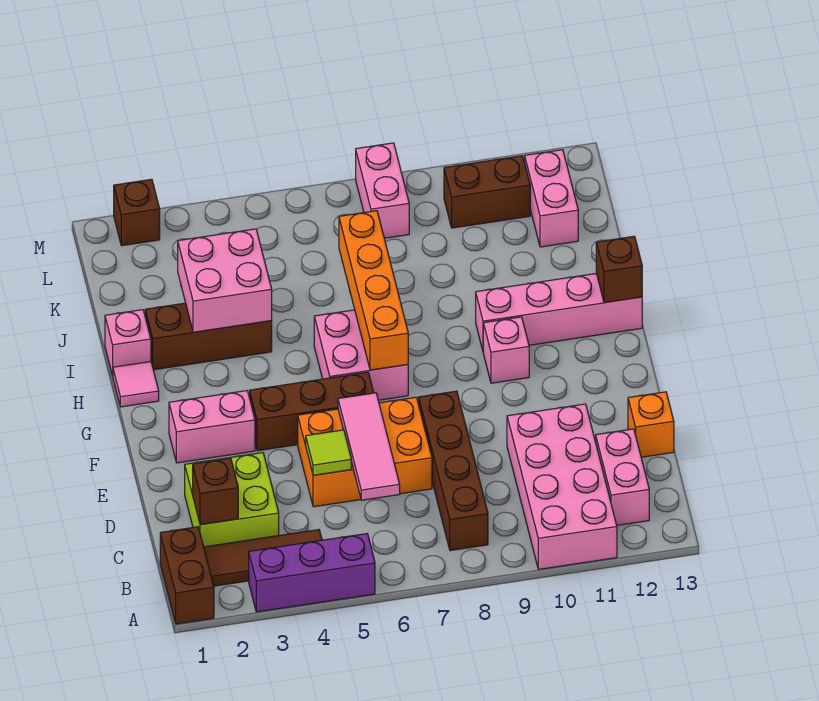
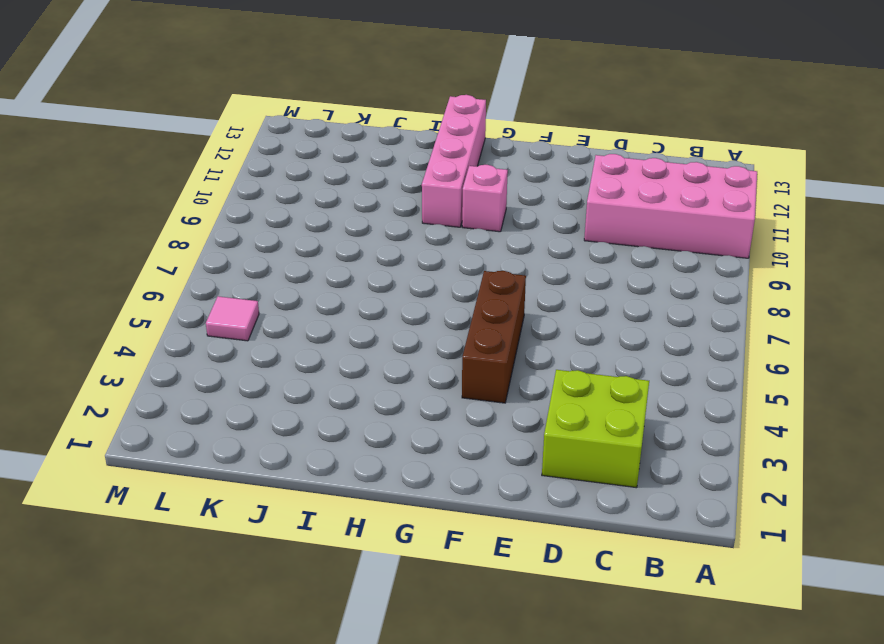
pink 1x1 tile [206,296,259,341] -> pink 1x1 tile moved to [113,362,159,407]
none -> brown 1x2 brick [160,527,214,624]
none -> purple 1x3 brick [249,534,375,612]
none -> brown 1x3 tile [204,530,322,586]

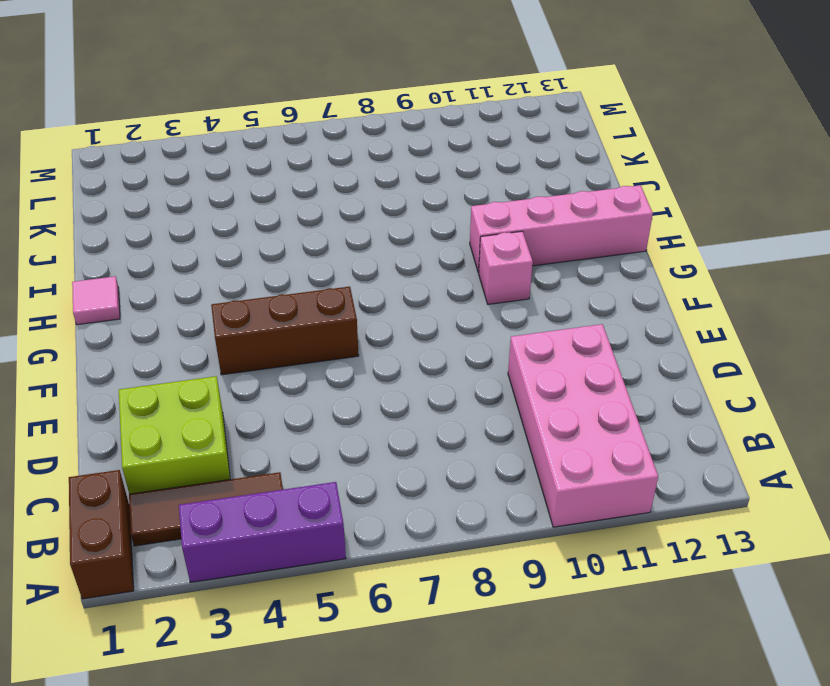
none -> brown 1x4 brick [419,391,488,551]
none -> pink 1x2 brick [596,429,649,525]
none -> orange 2x3 brick [298,397,432,507]

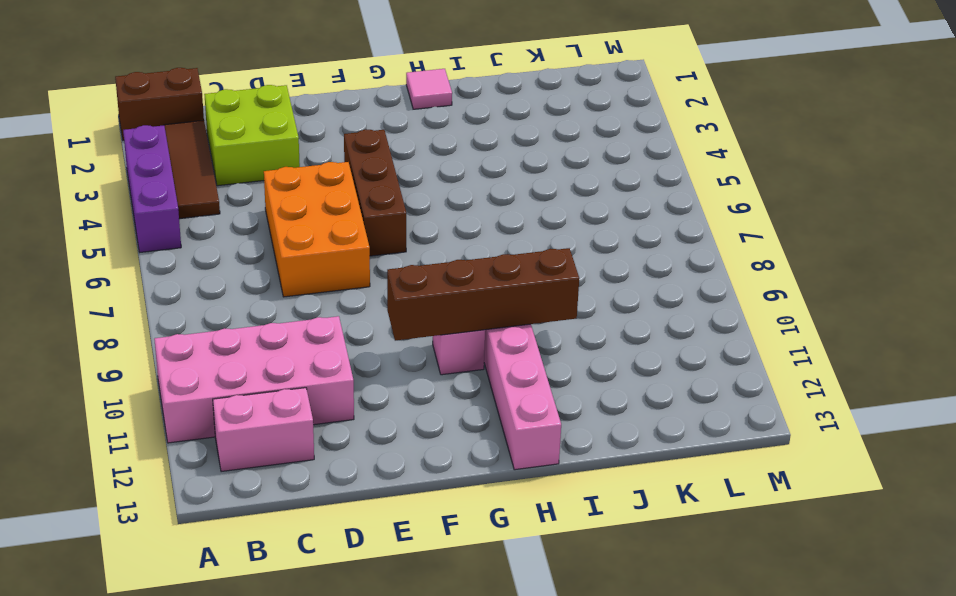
brown 1x4 brick [387,248,579,341] -> brown 1x4 brick moved to [419,391,488,551]
none -> orange 1x1 brick [628,392,674,457]
none -> pink 1x2 brick [169,391,255,463]
none -> pink 2x2 brick [314,310,408,400]

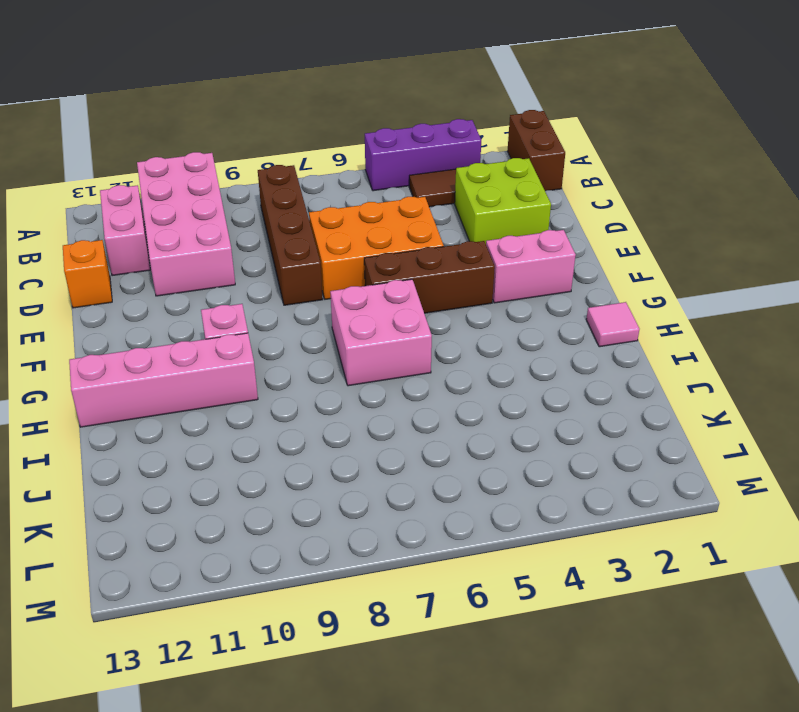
none -> pink 1x1 brick [105,310,151,376]
none -> brown 1x3 brick [145,303,272,370]
none -> pink 1x2 brick [525,150,578,247]

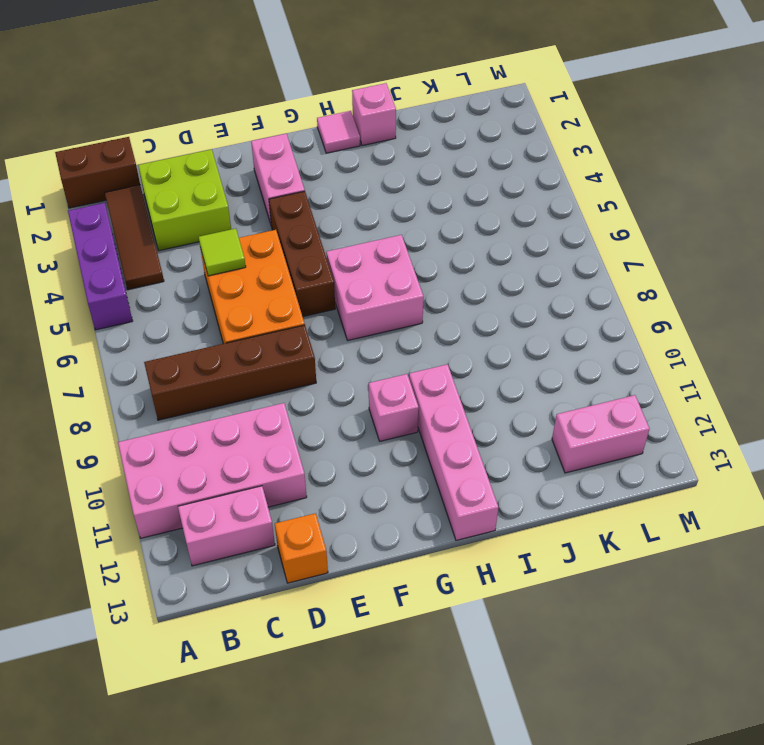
none -> brown 1x3 brick [145,303,272,370]
none -> pink 1x2 brick [356,143,409,238]
none -> brown 1x2 brick [444,156,530,228]

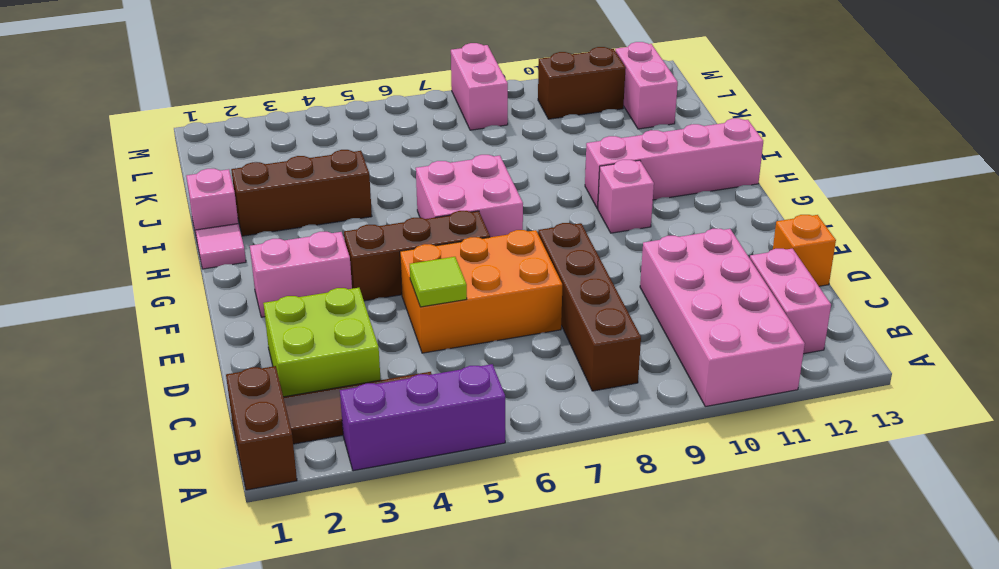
none -> brown 1x1 brick [114,179,160,246]
none -> brown 1x1 brick [193,458,238,525]
none -> pink 1x3 tile [338,393,400,500]

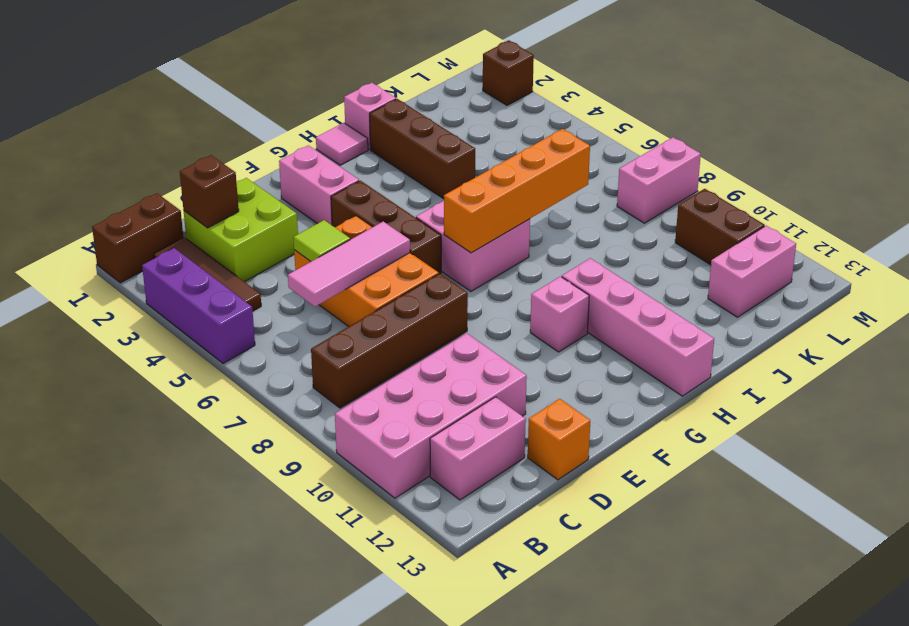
none -> brown 1x1 brick [596,236,642,303]
none -> pink 2x2 brick [178,229,272,332]

